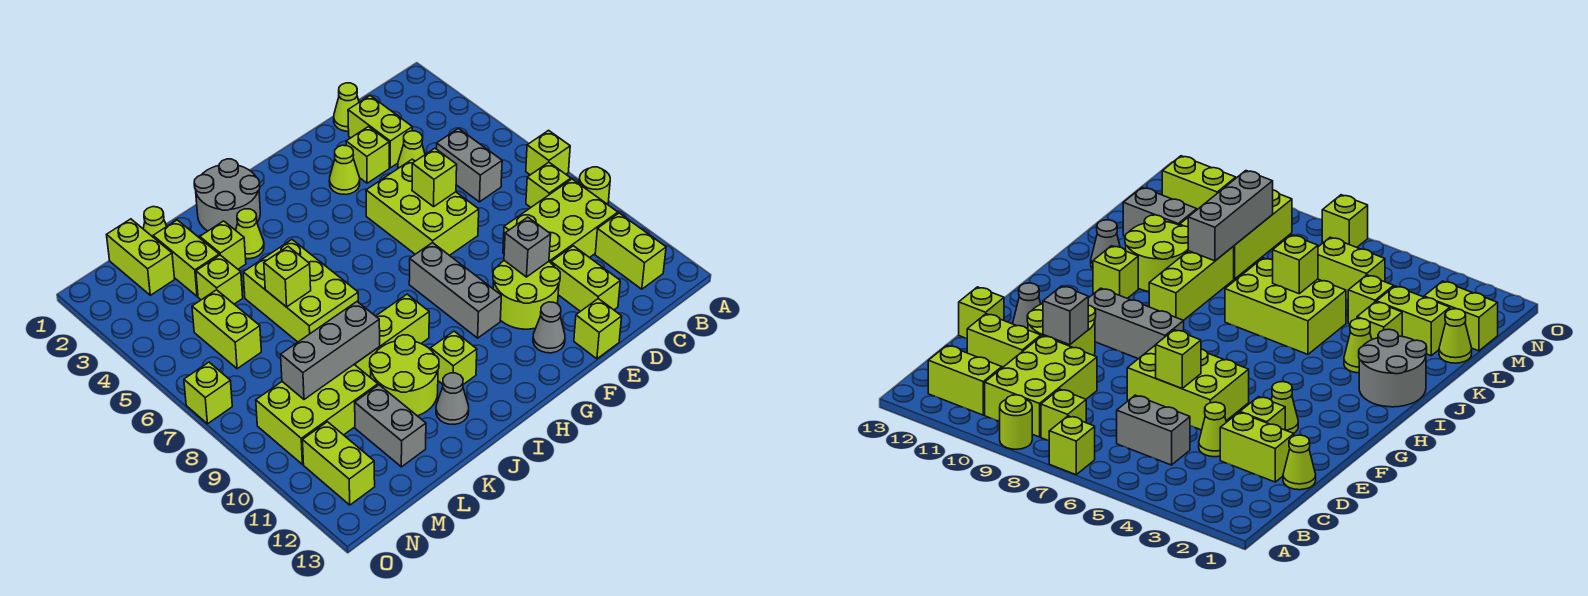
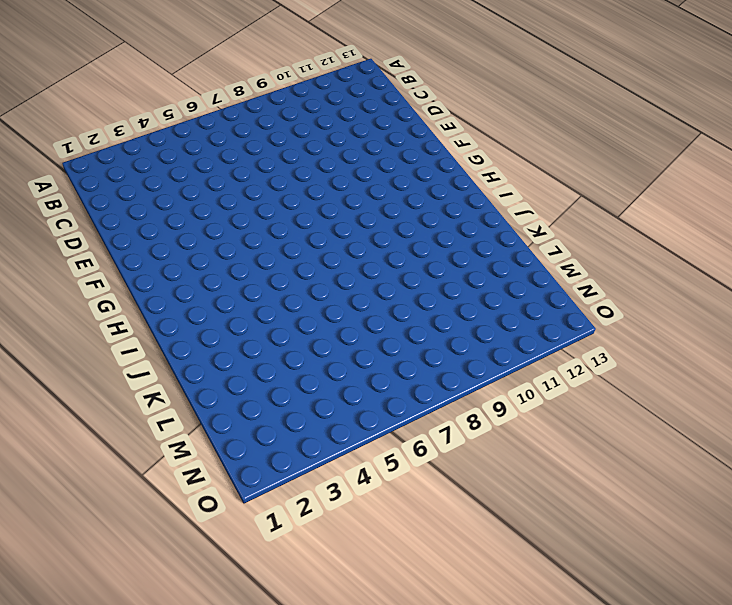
none -> lime 1x1 brick [526,130,570,175]
none -> lime 1x1 round brick [579,167,610,204]
none -> lime 1x1 brick [526,162,571,207]
none -> lime 2x3 brick [503,179,618,263]

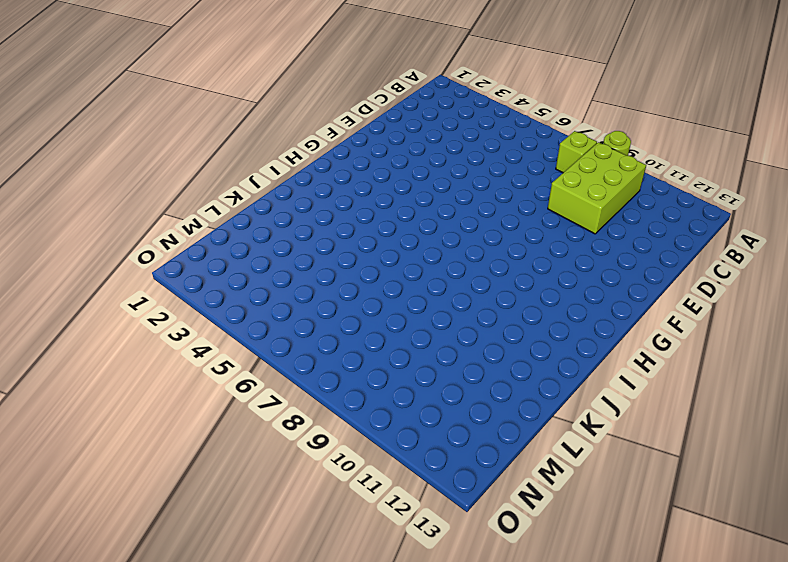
none -> lime 1x1 brick [526,130,570,175]
none -> lime 1x2 brick [595,213,666,289]
none -> grey 1x2 brick [437,129,502,202]
none -> lime 1x1 cone [334,83,359,131]

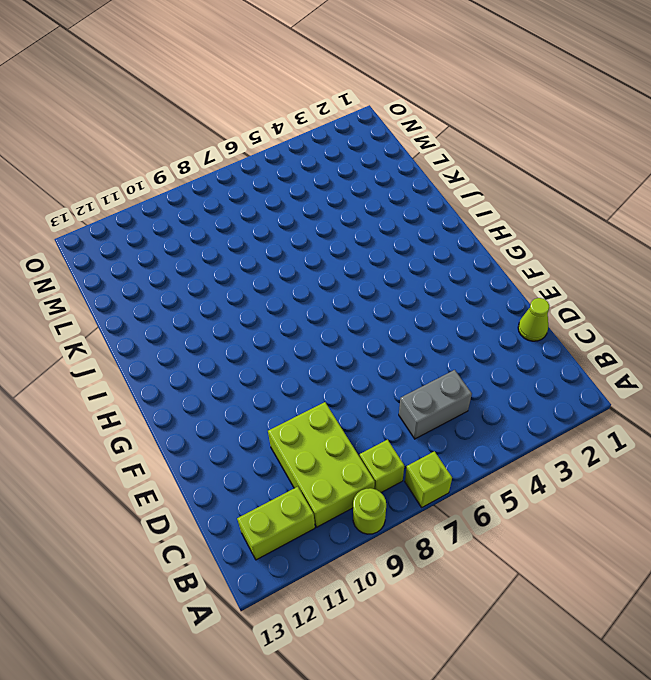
none -> lime 1x2 brick [348,96,412,168]
none -> lime 1x1 cone [398,131,425,168]
none -> lime 1x2 brick [551,246,620,311]
none -> lime 1x1 brick [346,127,389,183]

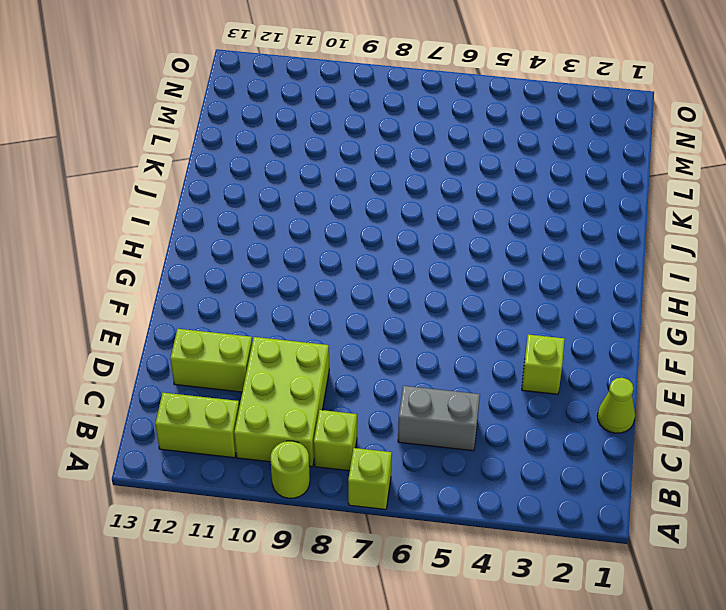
none -> lime 1x2 brick [348,96,412,168]
none -> lime 1x1 cone [398,131,425,168]
none -> lime 2x3 brick [366,159,479,256]
none -> lime 2x2 round brick [493,261,560,329]

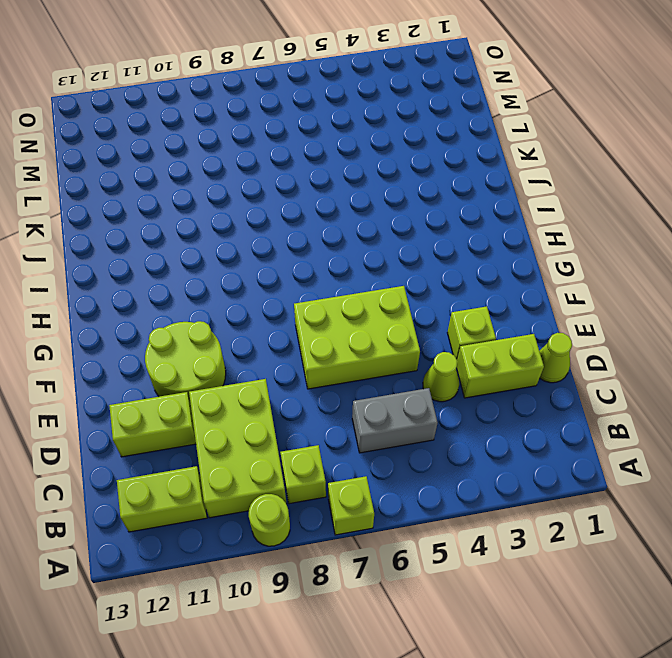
none -> lime 1x1 brick [574,299,622,359]
none -> lime 1x1 cone [329,145,360,195]
none -> grey 1x1 cone [533,302,565,353]
none -> grey 1x3 brick [409,243,501,338]

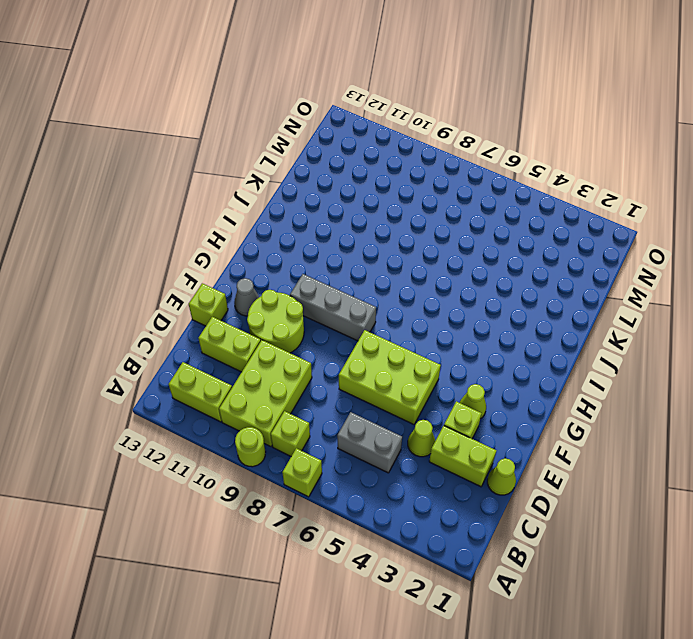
none -> grey 2x2 round brick [194,159,260,231]
none -> lime 1x3 brick [354,294,429,378]
none -> lime 1x1 brick [431,331,477,384]
none -> lime 1x1 cone [236,209,264,259]

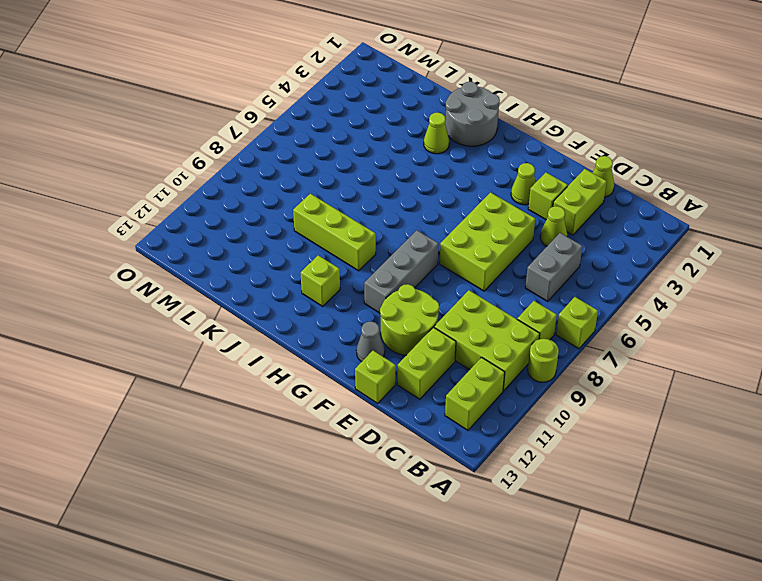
none -> lime 2x3 brick [243,240,358,342]
none -> lime 2x2 round brick [370,335,439,416]
none -> grey 1x1 cone [436,373,469,424]
none -> lime 1x1 brick [200,221,246,269]

